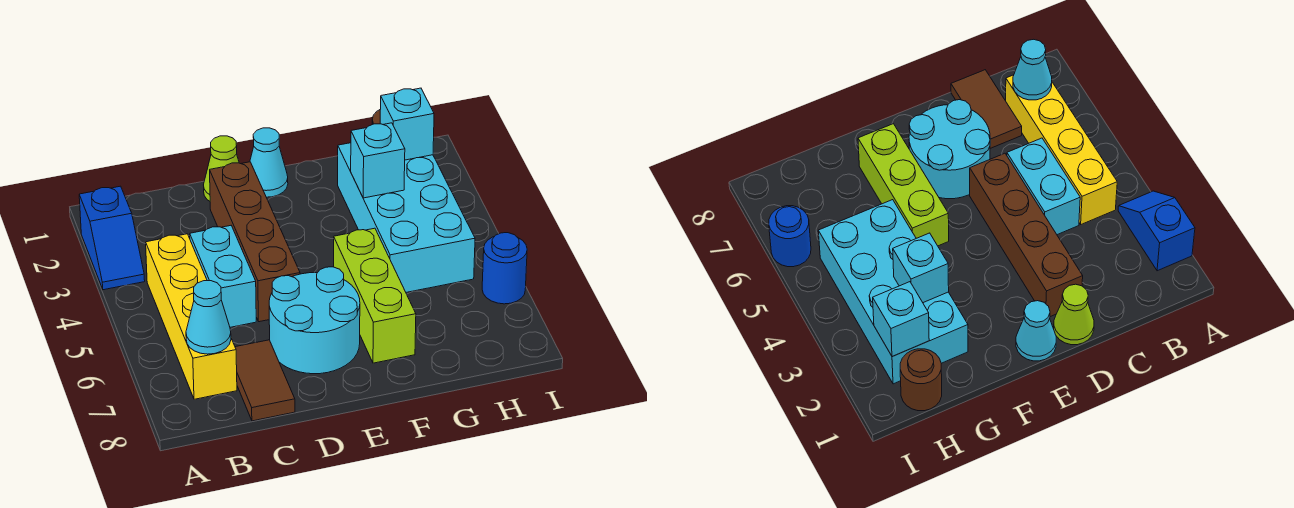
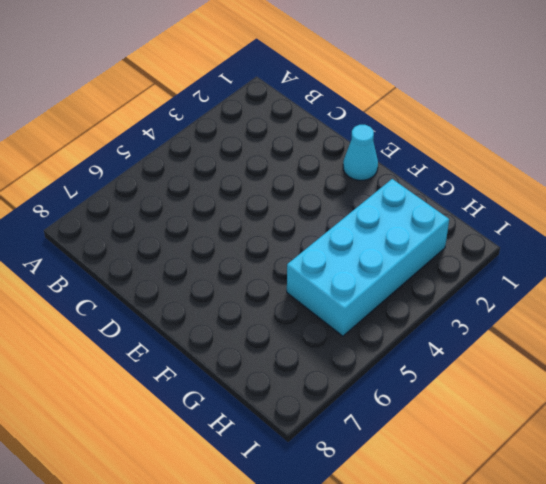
none -> blue 1x2 slope [79,186,145,290]
none -> yellow 1x4 brick [146,234,237,399]
none -> cyan 1x2 brick [190,226,256,327]

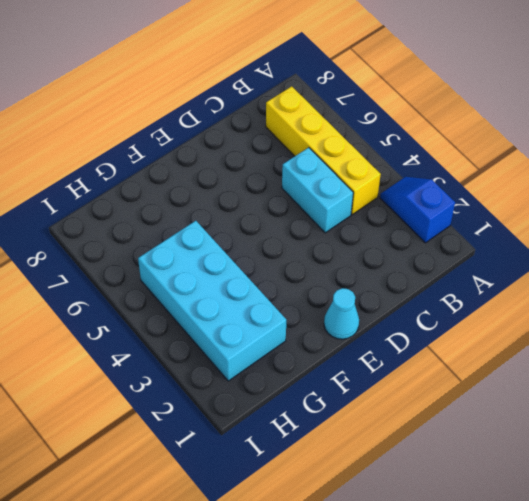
none -> brown 1x2 tile [235,340,295,421]
none -> lime 1x1 cone [204,136,239,201]
none -> brown 1x4 brick [210,162,300,322]

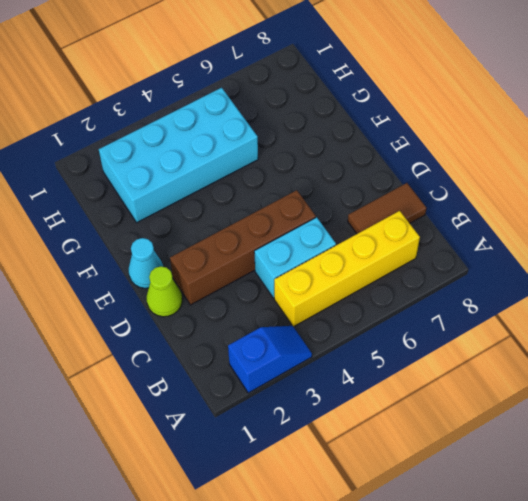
none -> cyan 2x2 round brick [269,267,360,374]
none -> lime 1x3 brick [334,228,416,363]
none -> brown 1x1 round brick [900,349,942,411]

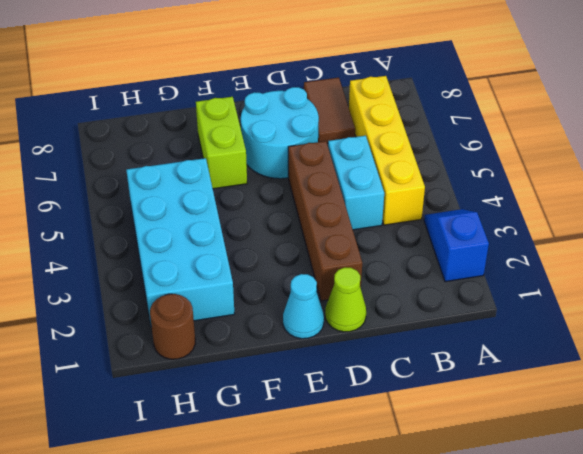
lime 1x2 brick [196,97,247,189] -> lime 1x3 brick [334,228,416,363]
none -> blue 1x1 round brick [482,233,527,304]
none -> cyan 1x1 cone [186,281,231,354]
none -> cyan 1x1 brick [351,123,405,198]

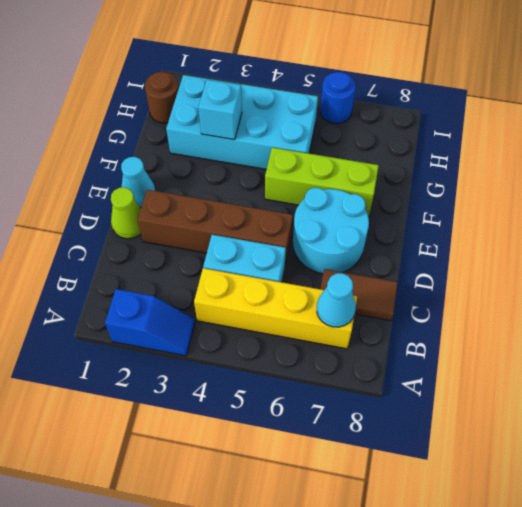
none -> cyan 1x1 brick [380,88,434,160]

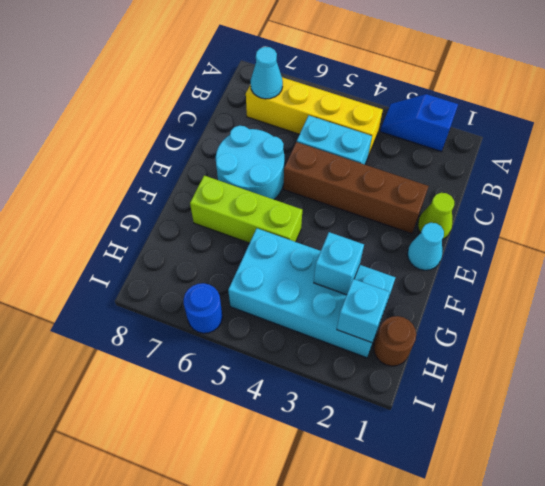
none -> brown 1x2 tile [235,340,295,421]

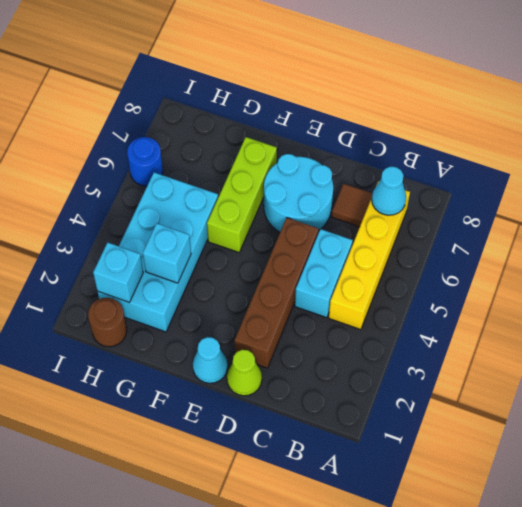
brown 1x1 tile [332,184,373,227] -> brown 1x2 tile [235,340,295,421]
none -> blue 1x2 slope [79,186,145,290]

